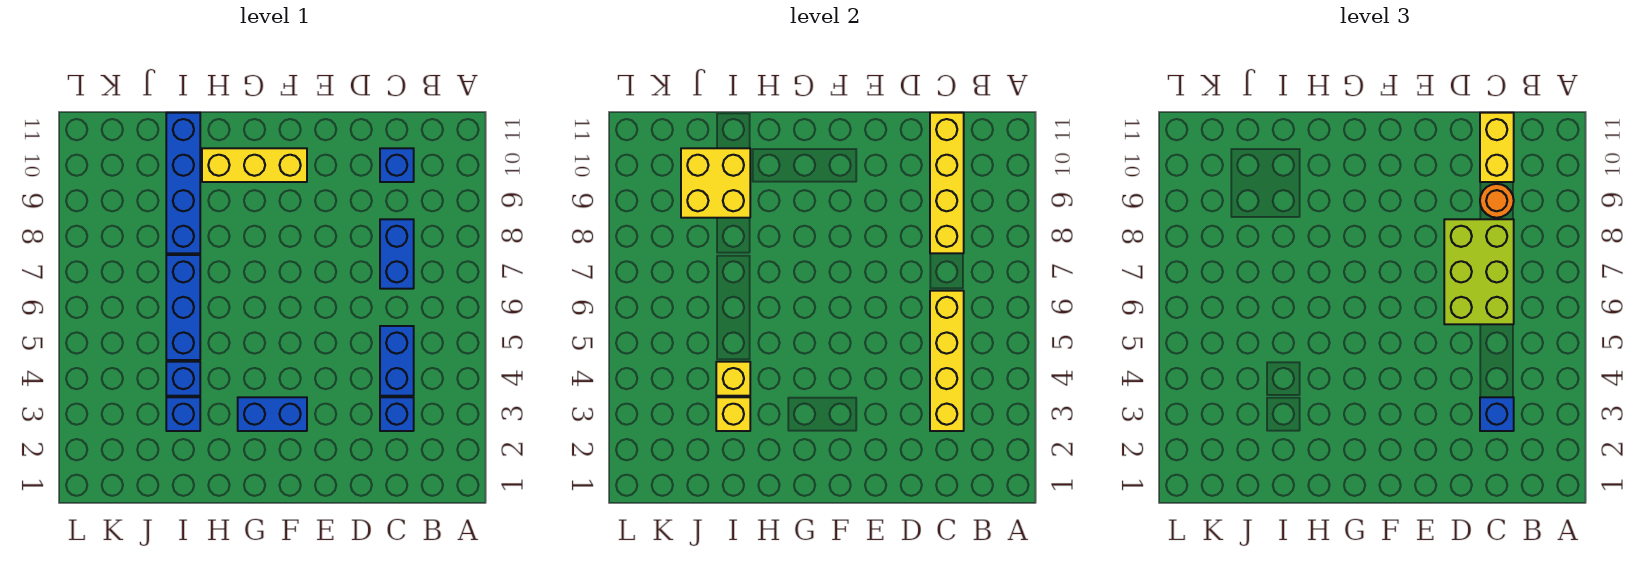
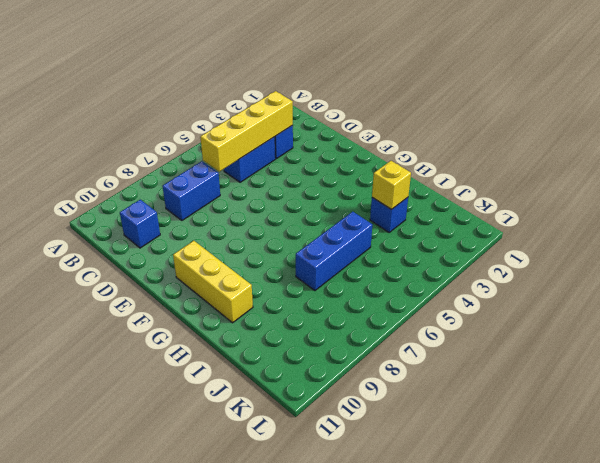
none -> blue 1x2 brick [238,397,307,431]
none -> blue 1x1 brick [166,362,200,396]
none -> blue 1x4 brick [166,113,200,253]

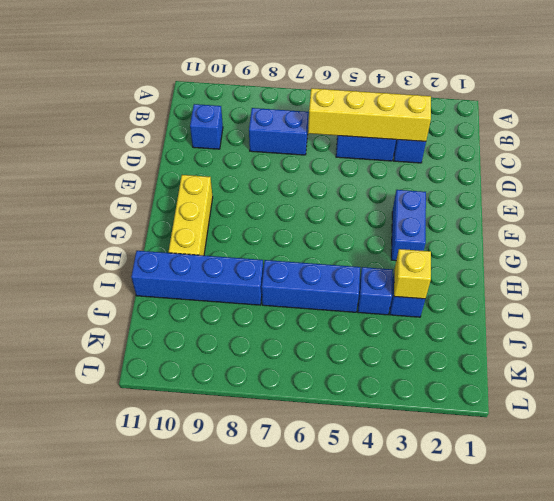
none -> yellow 1x4 brick [930,113,964,253]
none -> yellow 1x1 brick [716,362,750,396]
none -> yellow 2x2 brick [681,148,750,218]

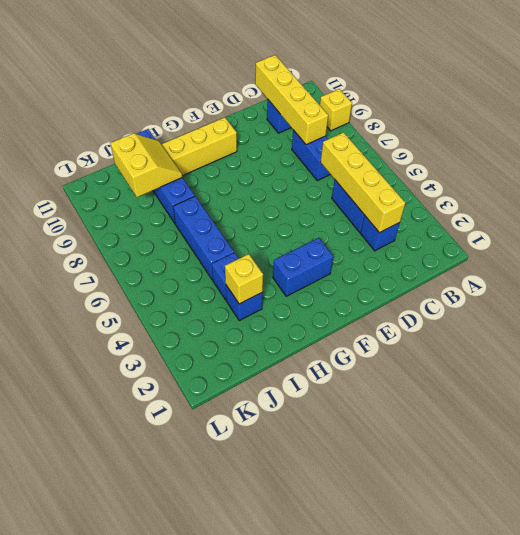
yellow 1x1 brick [320,89,352,131] -> yellow 1x1 brick moved to [716,362,750,396]
yellow 2x2 slope [110,133,182,197] -> yellow 2x2 brick [681,148,750,218]
none -> blue 1x1 brick [1480,397,1514,431]
none -> lime 2x3 brick [1444,219,1514,324]
none -> orange 1x1 round brick [1480,184,1514,218]

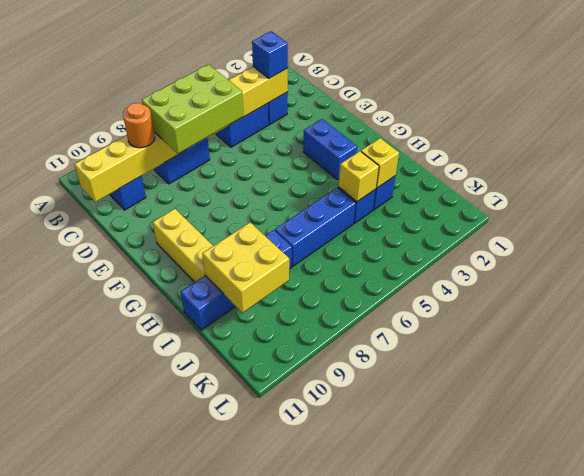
none -> yellow 1x2 brick [1480,113,1514,182]

